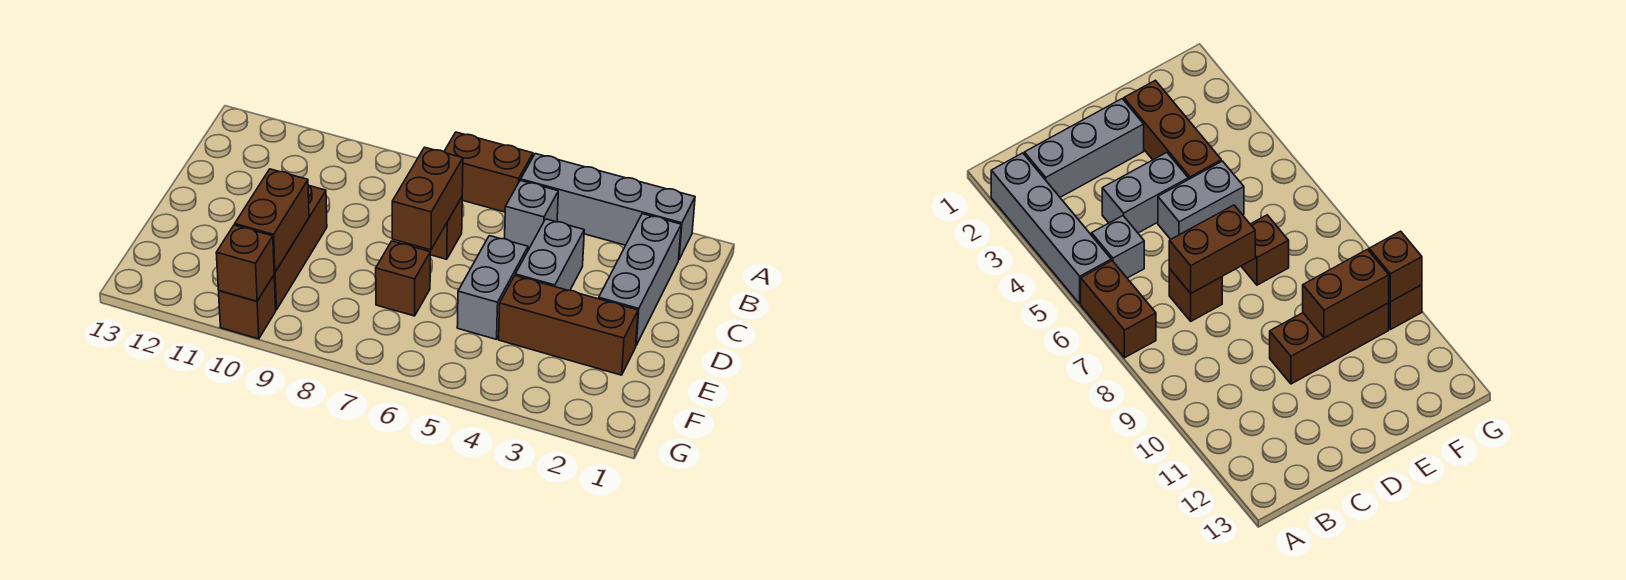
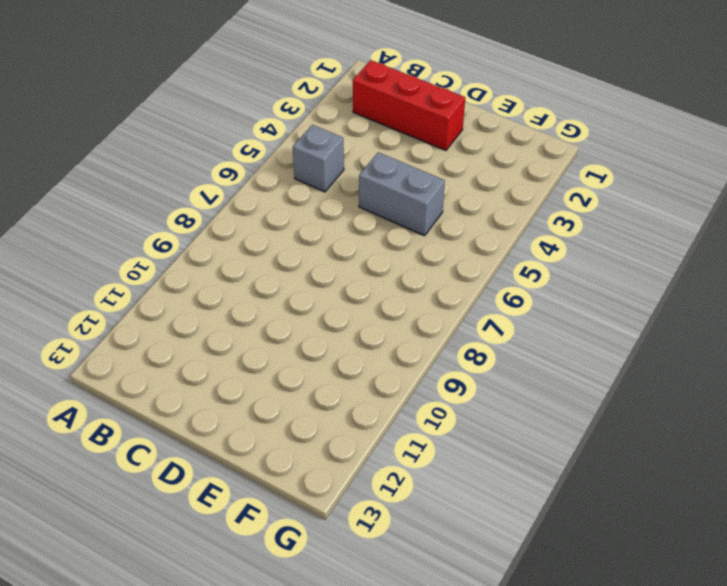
red 1x3 brick [353,60,465,150] -> grey 1x3 brick [599,214,681,345]
none -> grey 1x4 brick [521,154,695,259]
none -> brown 1x2 brick [444,132,533,212]
none -> grey 1x2 brick [515,219,584,290]

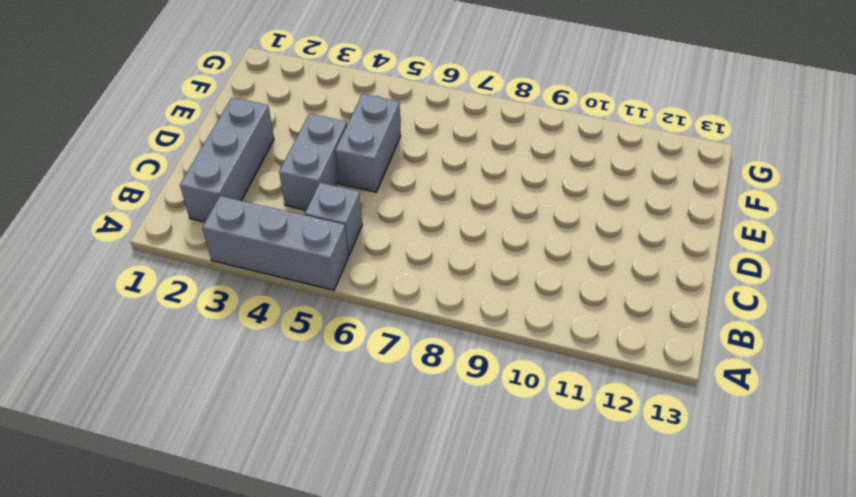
grey 1x3 brick [202,196,348,290] -> grey 1x4 brick [521,154,695,259]
none -> brown 1x2 brick [444,132,533,212]
none -> brown 1x1 brick [409,197,462,259]
none -> brown 1x3 brick [274,185,327,310]

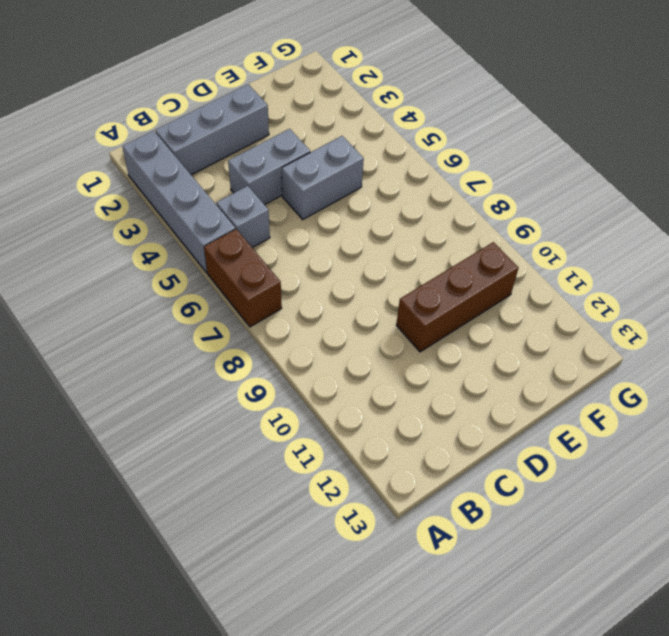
none -> brown 1x1 brick [409,197,462,259]
none -> brown 1x3 brick [499,276,638,375]
none -> brown 1x1 brick [376,241,430,316]

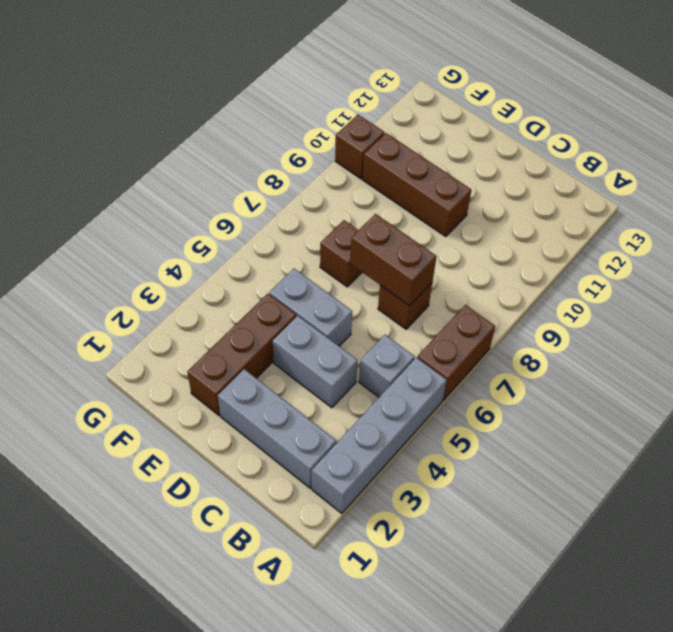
none -> brown 1x2 brick [235,169,309,272]
none -> brown 1x1 brick [216,225,275,301]

